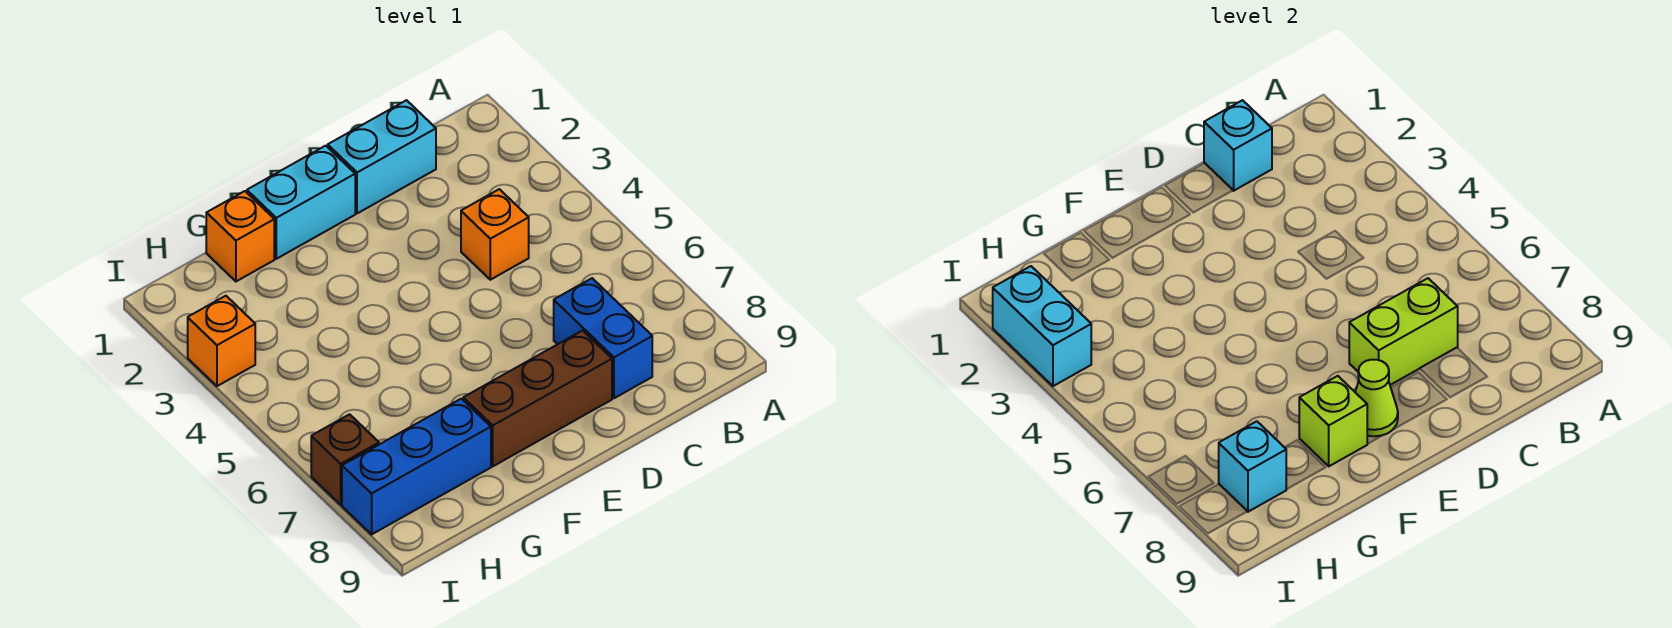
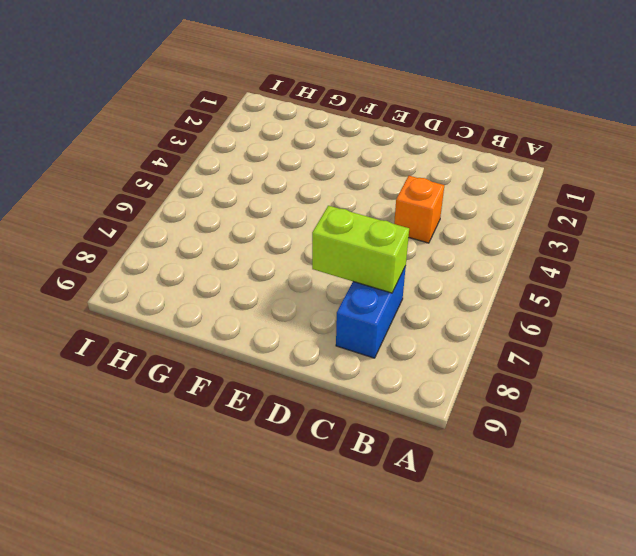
none -> cyan 1x2 brick [328,100,436,213]
none -> brown 1x3 brick [463,331,612,466]
none -> cyan 1x2 brick [247,146,355,259]

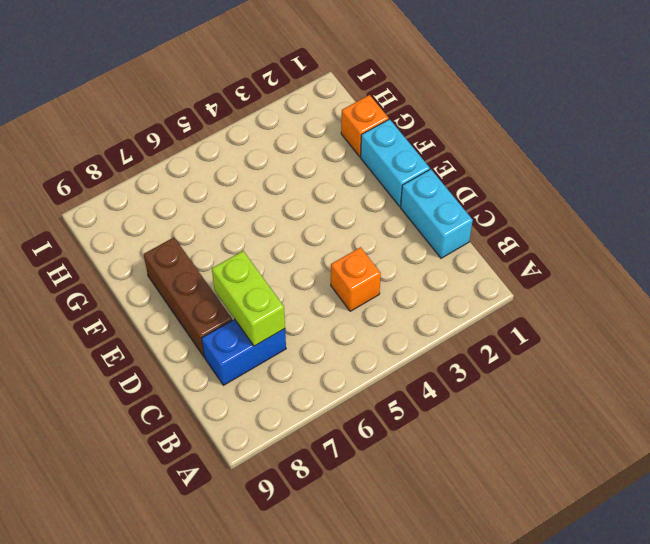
none -> blue 1x3 brick [342,399,491,534]
none -> orange 1x1 brick [188,296,255,386]
none -> brown 1x1 brick [311,414,379,505]

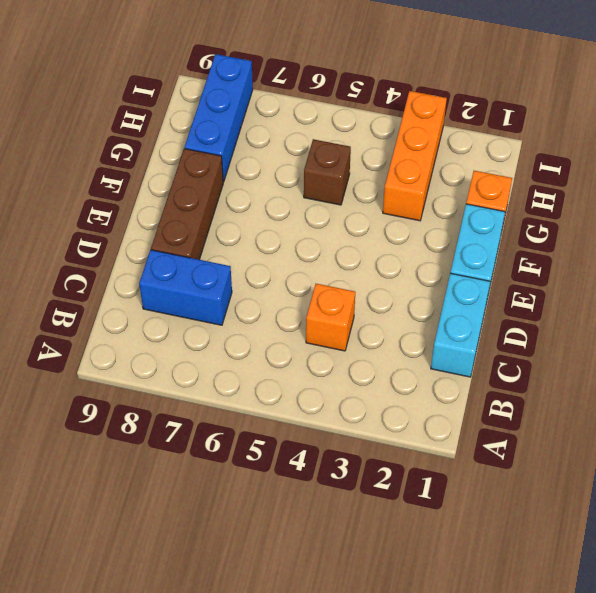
orange 1x3 brick [383,91,447,221] -> orange 1x1 brick [188,296,255,386]
brown 1x1 brick [304,139,351,205] -> brown 1x1 brick moved to [311,414,379,505]
none -> cyan 1x1 brick [1204,100,1272,191]
none -> lime 1x2 brick [1349,278,1458,385]
none -> lime 1x1 cone [1355,360,1398,436]

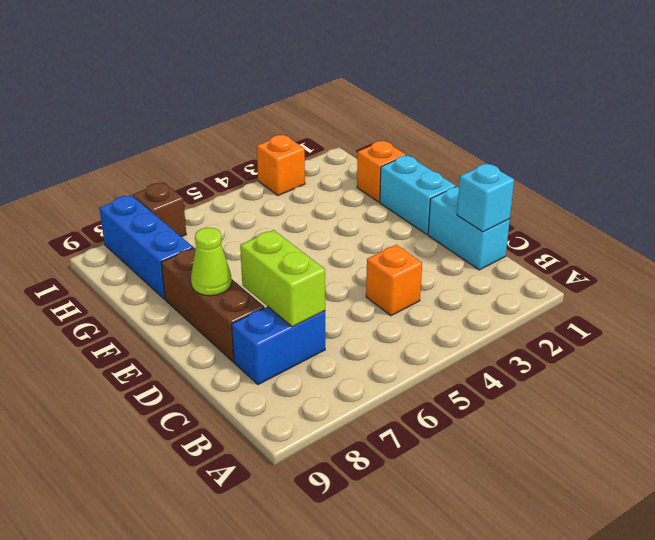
none -> lime 1x1 brick [1299,376,1367,466]
none -> cyan 1x1 brick [1219,421,1286,512]
none -> cyan 1x2 brick [993,266,1091,386]

